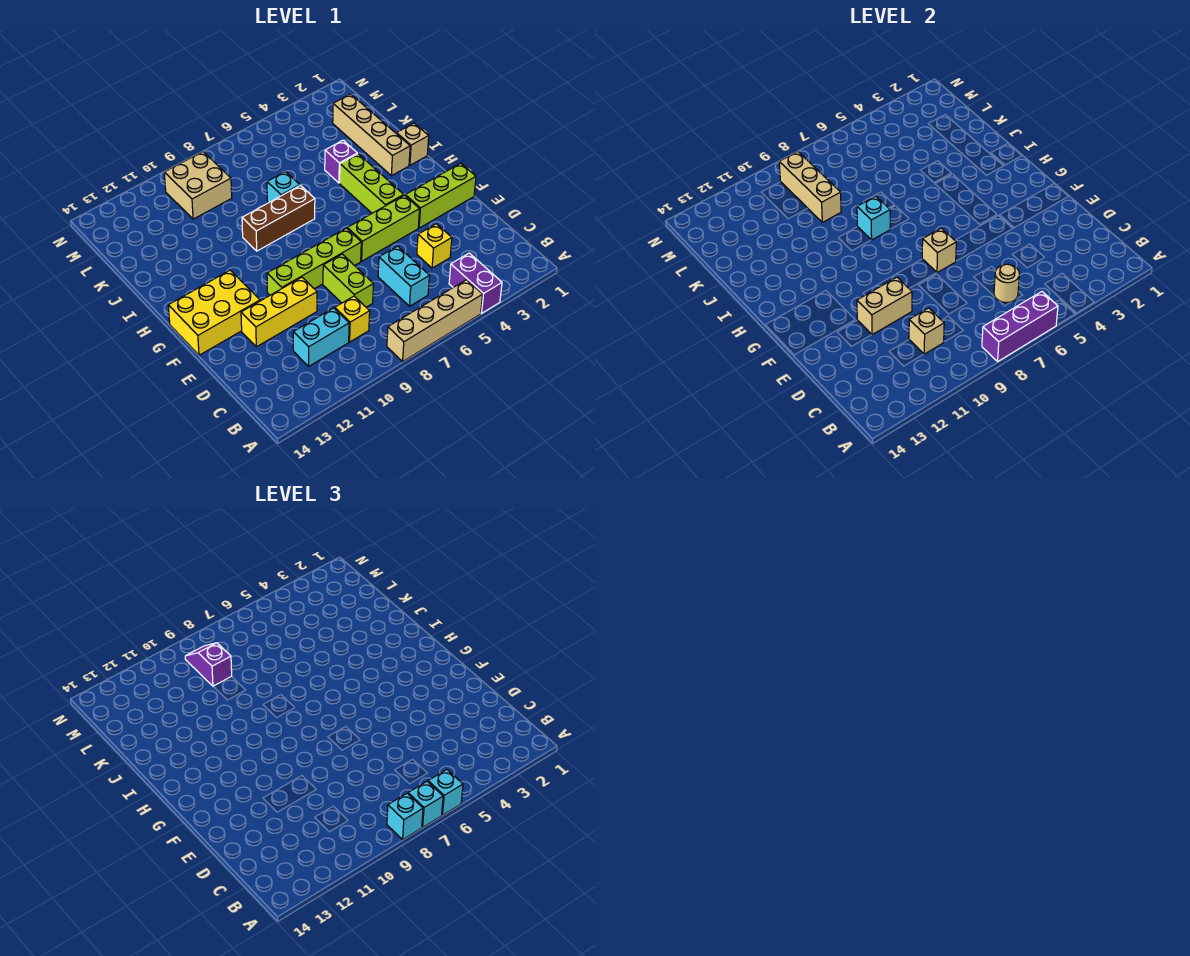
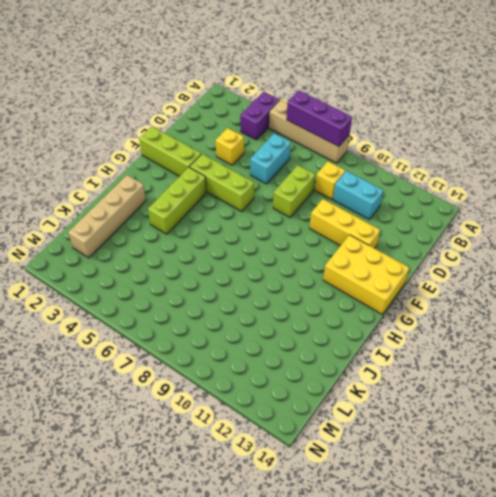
none -> lime 1x4 brick [267,228,361,295]
none -> tan 1x1 brick [396,123,429,165]
none -> brown 1x3 brick [242,185,315,251]
none -> purple 1x1 brick [325,140,357,183]

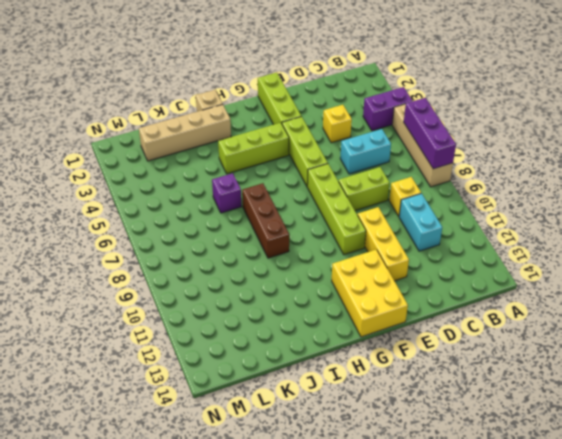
purple 1x1 brick [212,173,241,213] -> purple 1x1 brick moved to [325,140,357,183]
none -> cyan 1x1 brick [267,172,300,203]
none -> tan 2x2 brick [164,152,232,219]
none -> tan 1x1 round brick [994,264,1019,303]
none -> tan 1x1 brick [909,308,944,354]

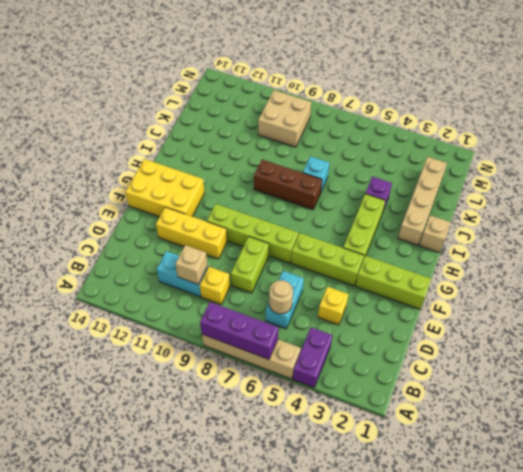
none -> tan 1x2 brick [857,277,912,335]
none -> tan 1x1 brick [922,228,956,273]
none -> cyan 1x1 brick [857,196,890,240]
none -> tan 1x3 brick [779,152,841,222]

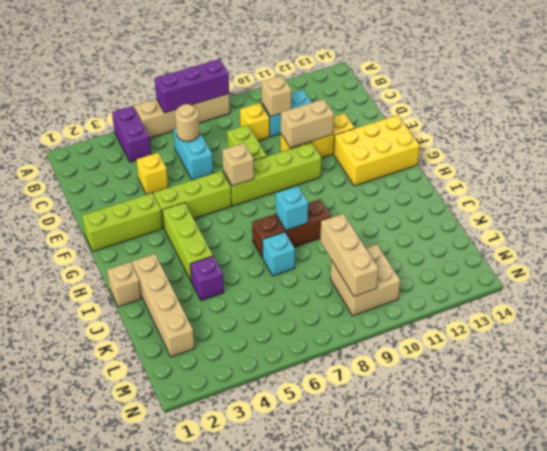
none -> cyan 1x1 brick [428,770,463,815]
none -> cyan 1x1 brick [408,781,443,827]
none -> cyan 1x1 brick [387,793,423,839]
none -> purple 1x2 slope [185,643,232,686]

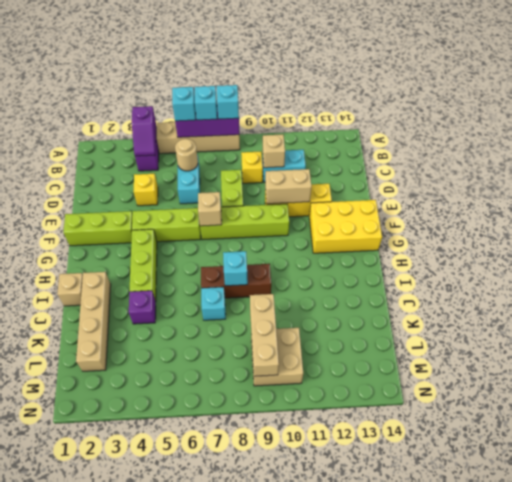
purple 1x2 slope [132,106,156,156] -> purple 1x2 slope moved to [185,643,232,686]

